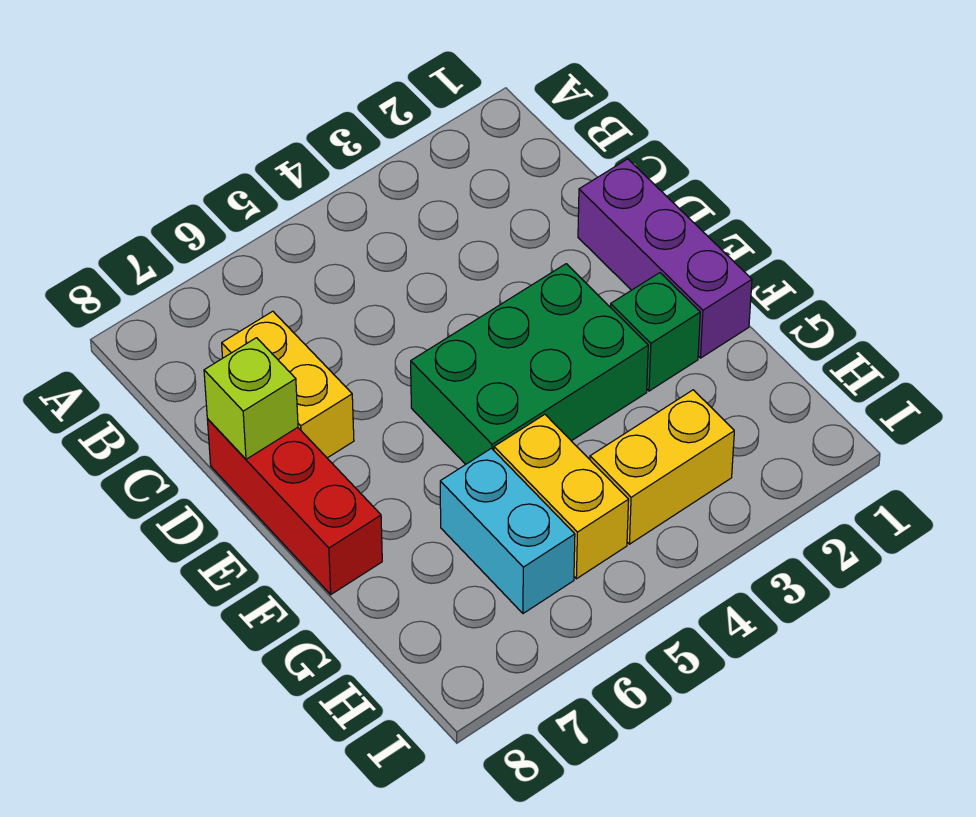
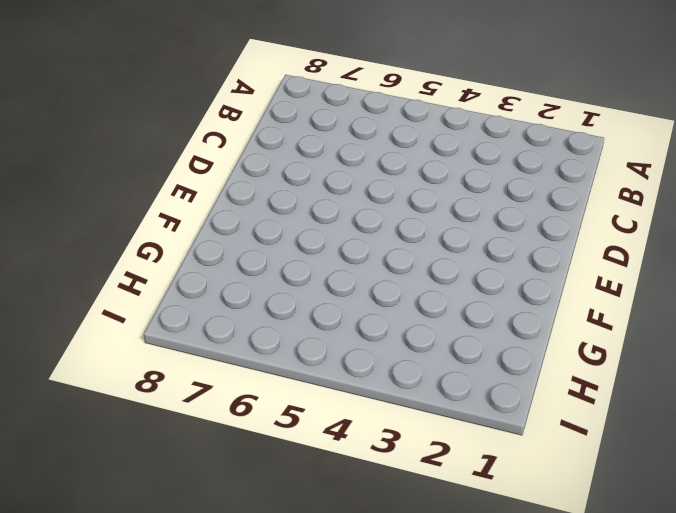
none -> yellow 1x2 brick [222,311,354,458]
none -> purple 1x3 brick [578,159,752,358]

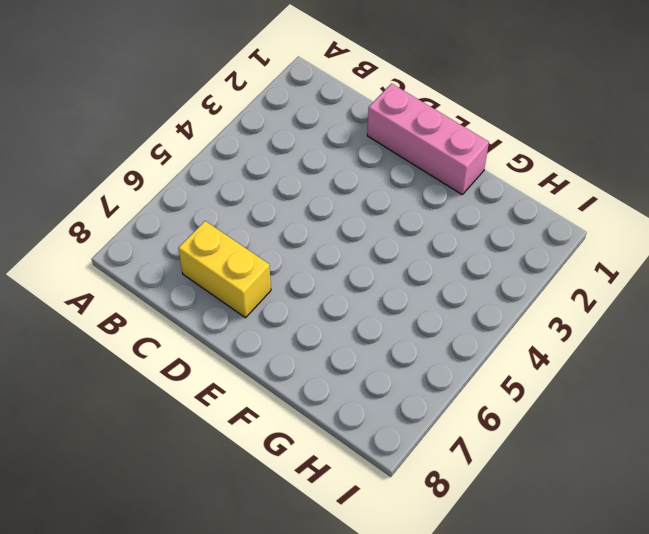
pink 1x3 brick [367,83,489,194] -> purple 1x3 brick [578,159,752,358]
none -> red 1x3 brick [207,419,382,594]
none -> green 2x3 brick [411,264,648,464]

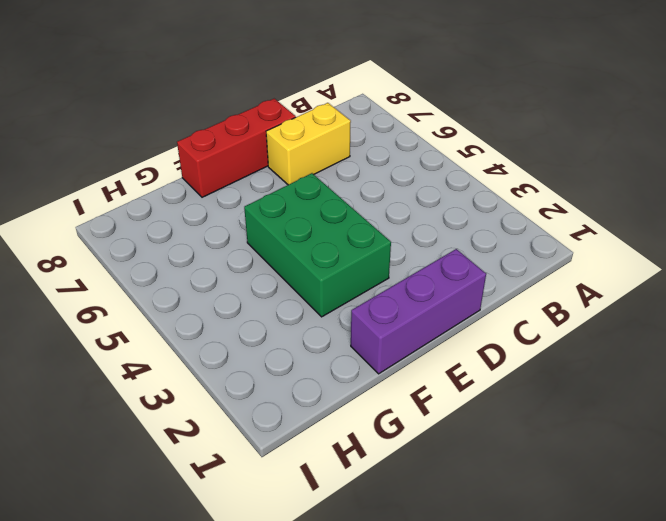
none -> green 1x1 brick [611,273,700,391]
none -> yellow 1x2 brick [494,414,629,579]

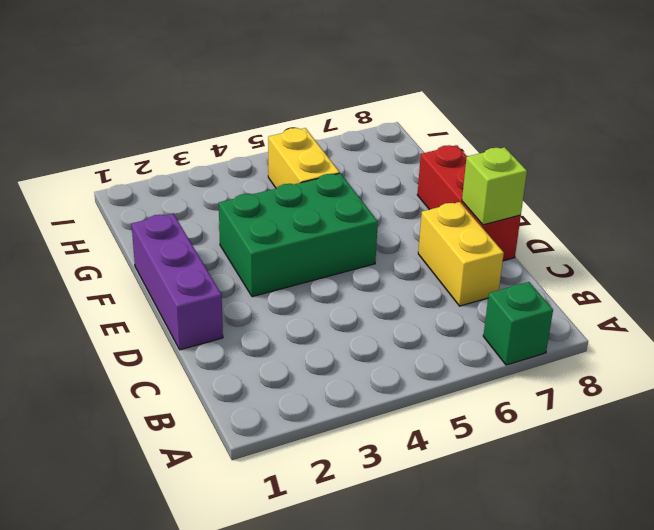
green 1x1 brick [483,282,553,365] -> green 1x1 brick moved to [611,273,700,391]
none -> cyan 1x2 brick [440,448,575,613]
none -> yellow 1x2 brick [590,390,734,544]

